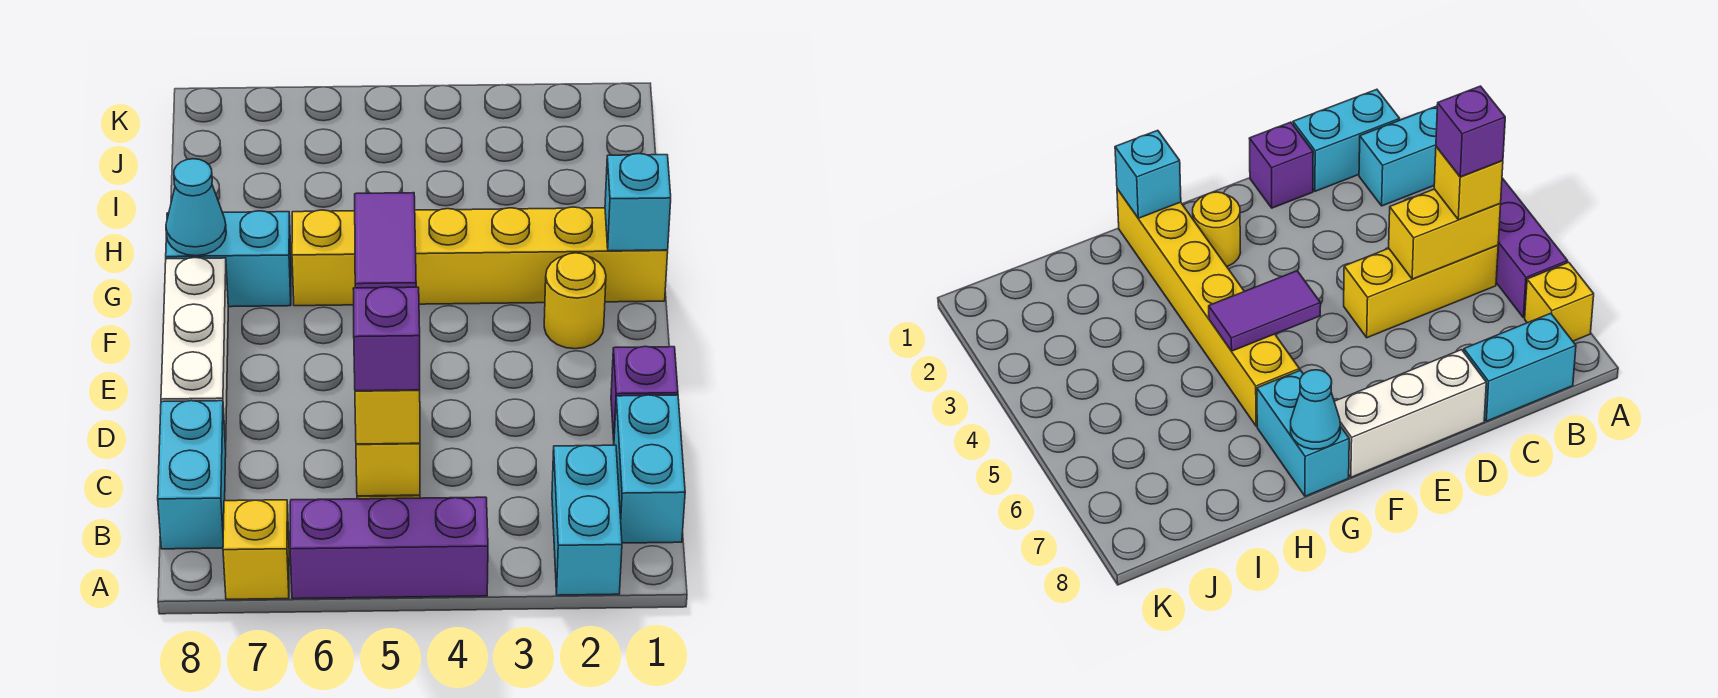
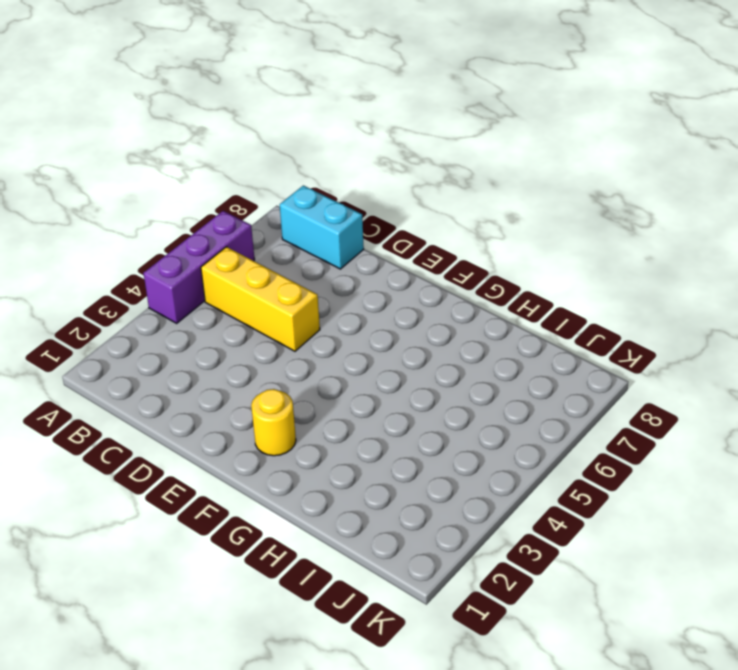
none -> cyan 1x2 brick [552,445,622,595]
none -> yellow 1x1 brick [223,500,289,599]
none -> cyan 1x2 brick [614,395,685,543]

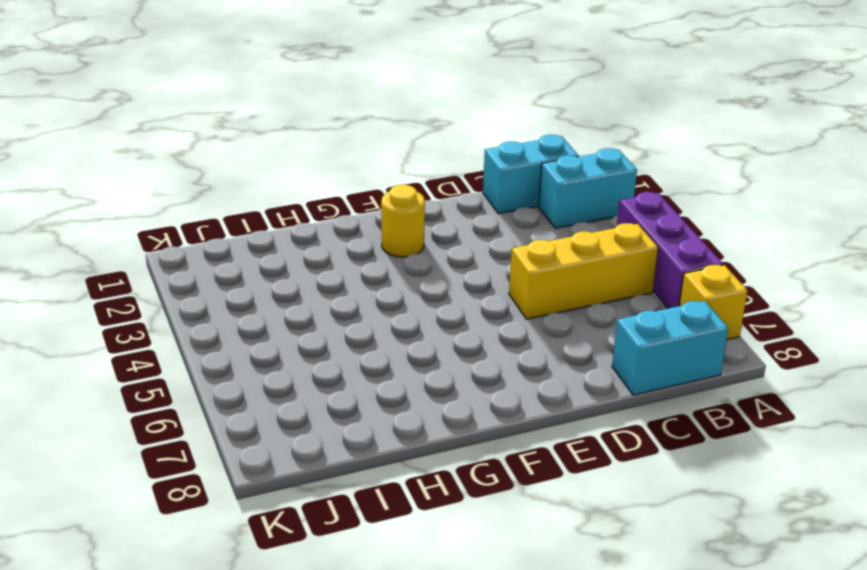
none -> purple 1x1 brick [611,346,678,439]
none -> white 1x3 brick [161,258,228,448]
none -> yellow 1x6 brick [292,207,668,306]

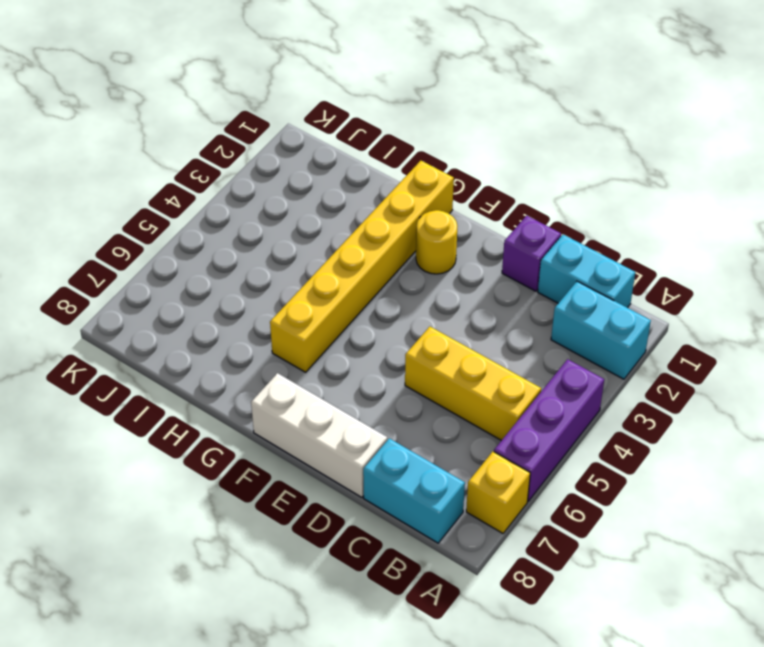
none -> cyan 1x2 brick [166,211,291,307]
none -> yellow 1x2 brick [356,443,420,496]
none -> purple 1x2 tile [355,193,416,288]

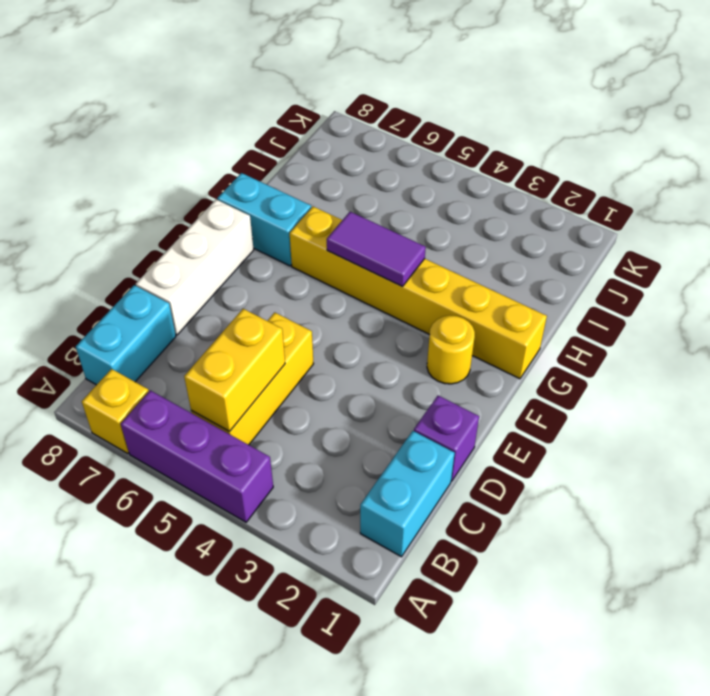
purple 1x2 tile [327,212,426,286] -> purple 1x2 tile turned to [355,193,416,288]
none -> cyan 1x2 brick [552,445,622,595]
none -> cyan 1x1 brick [605,154,671,251]
none -> cyan 1x1 cone [166,159,226,256]

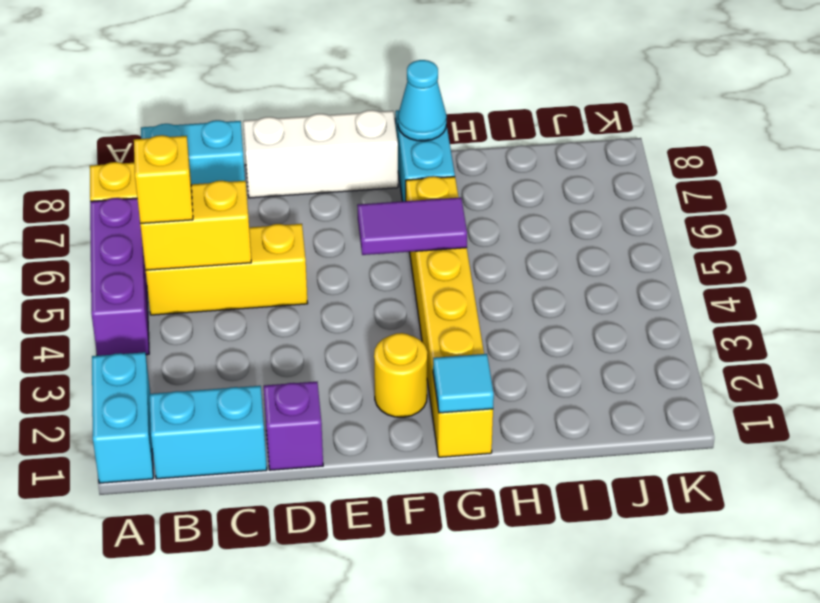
cyan 1x2 brick [92,352,153,483] -> cyan 1x2 brick turned to [552,445,622,595]
cyan 1x1 tile [433,354,494,413] -> cyan 1x1 brick [605,154,671,251]
none -> purple 1x1 brick [353,287,420,391]

